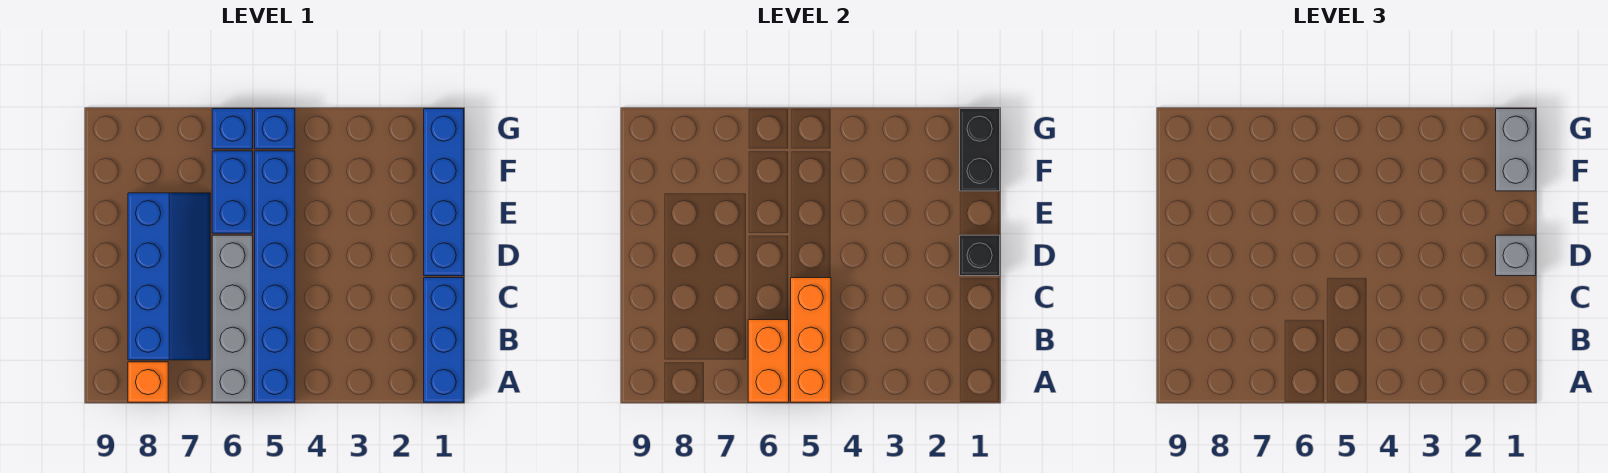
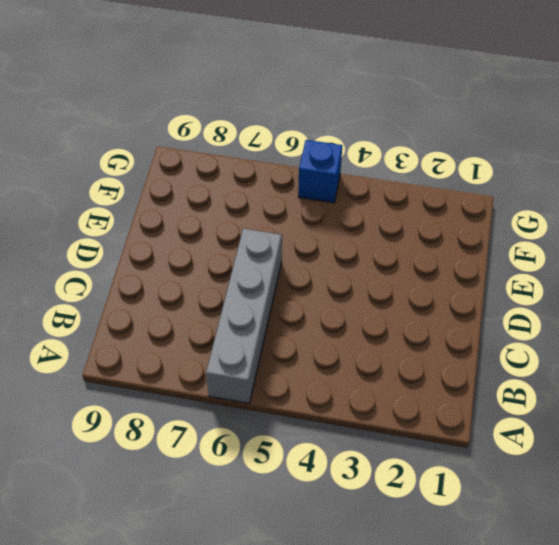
none -> blue 1x3 brick [424,278,464,402]
none -> blue 1x6 brick [255,151,295,402]
none -> orange 1x1 brick [128,362,168,402]

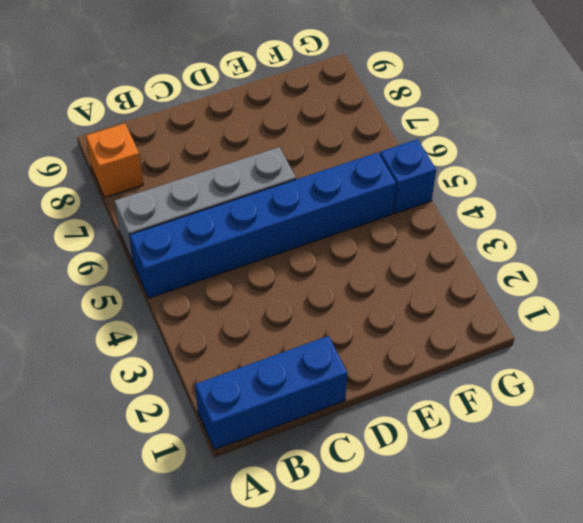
none -> blue 2x4 slope [128,193,210,360]
none -> blue 1x4 brick [424,109,464,276]
none -> blue 1x2 brick [212,151,253,233]

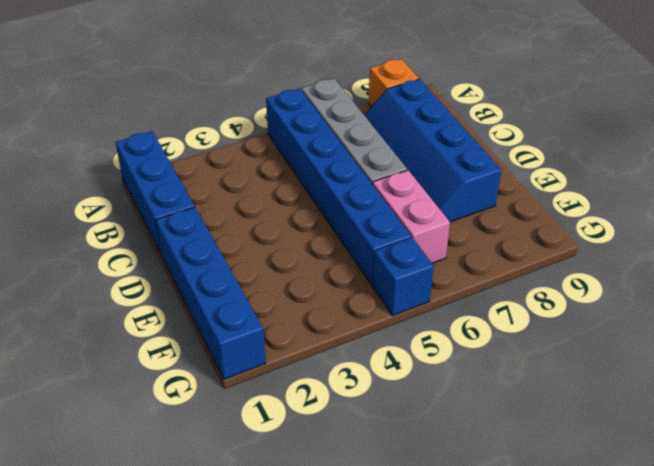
pink 1x2 brick [372,170,450,263] -> blue 1x2 brick [212,151,253,233]
none -> blue 1x1 brick [212,109,253,149]
none -> orange 1x3 brick [791,278,831,402]
none -> orange 1x2 brick [748,320,789,402]

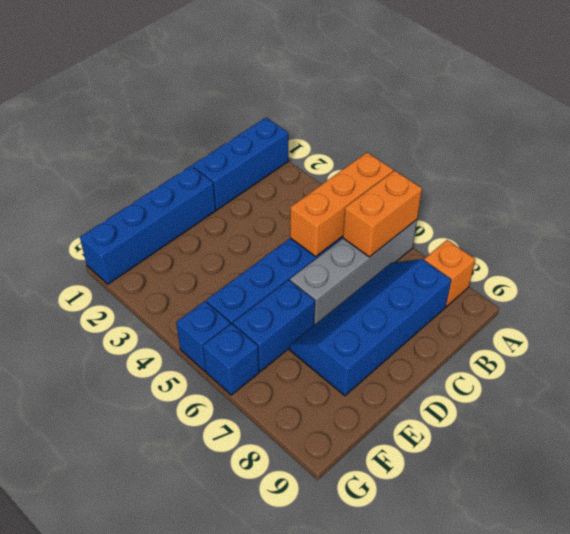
none -> black 1x1 brick [960,235,1000,276]
none -> black 1x2 brick [960,109,1000,191]
none -> grey 1x1 brick [1496,235,1536,276]

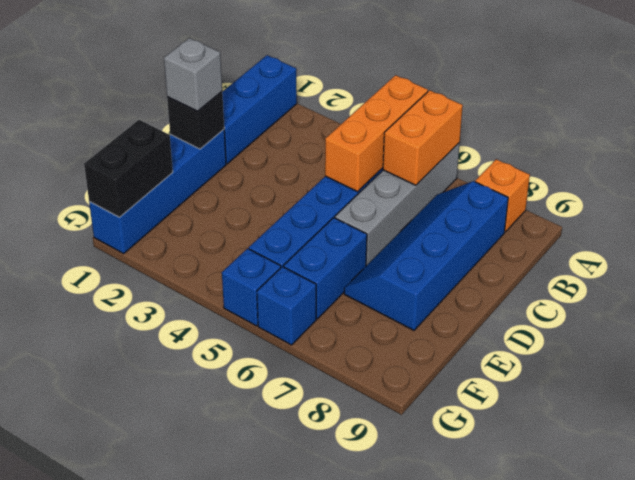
none -> grey 1x2 brick [1496,109,1536,191]

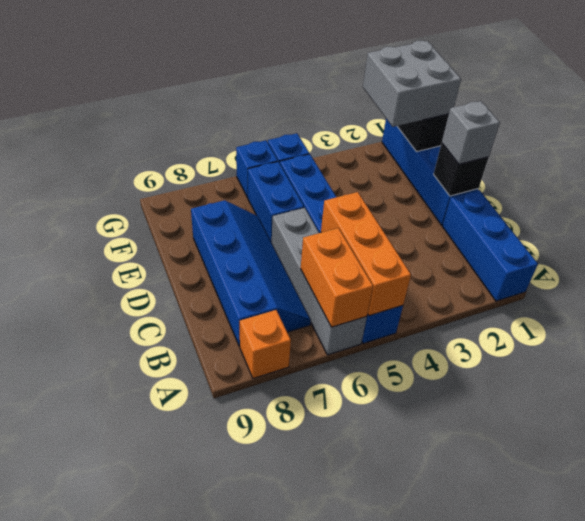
grey 2x2 brick [363,40,461,127] -> grey 1x2 brick [1496,109,1536,191]

